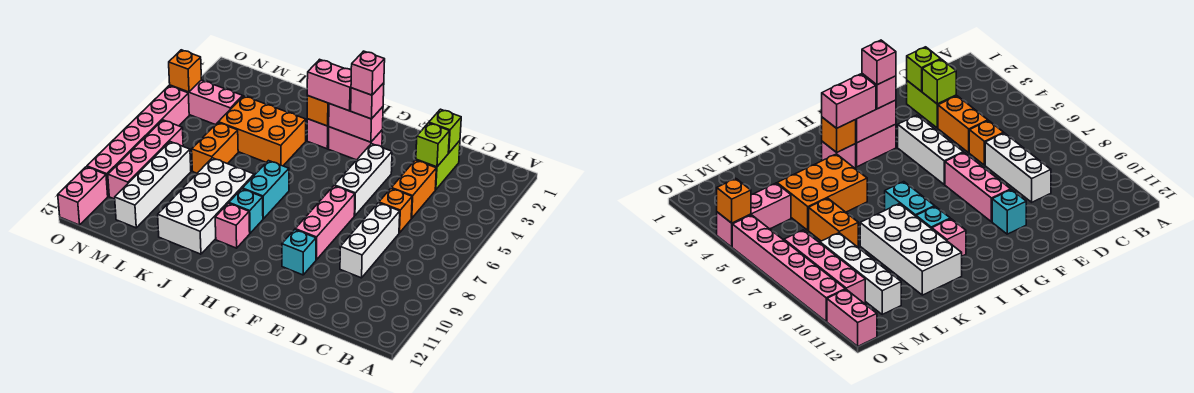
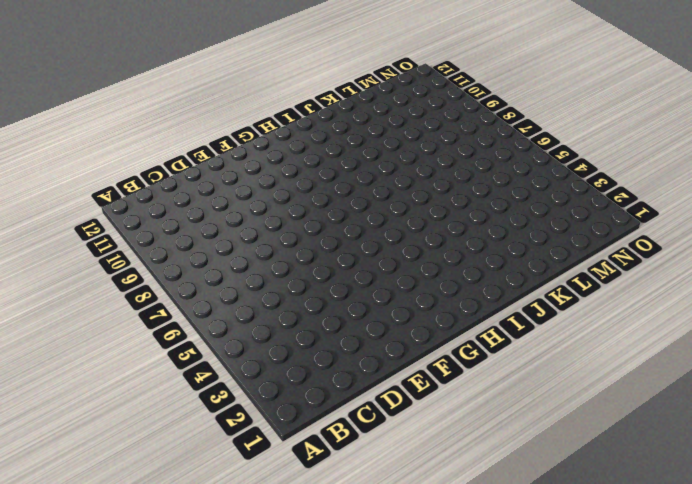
none -> lime 1x2 brick [416,141,460,190]
none -> orange 1x2 brick [391,160,436,218]
none -> orange 1x1 brick [379,189,412,233]

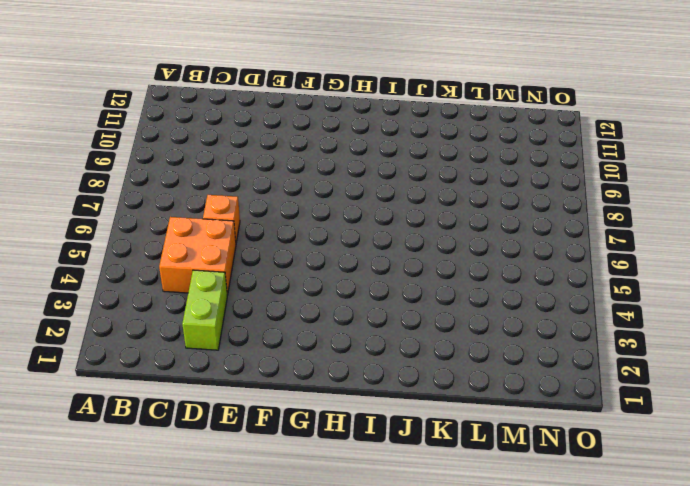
orange 2x2 brick [159,217,236,295] -> orange 1x2 brick [391,160,436,218]
none -> white 1x3 brick [340,203,400,278]
none -> white 1x3 brick [334,144,392,216]
none -> pink 1x3 brick [295,186,355,260]

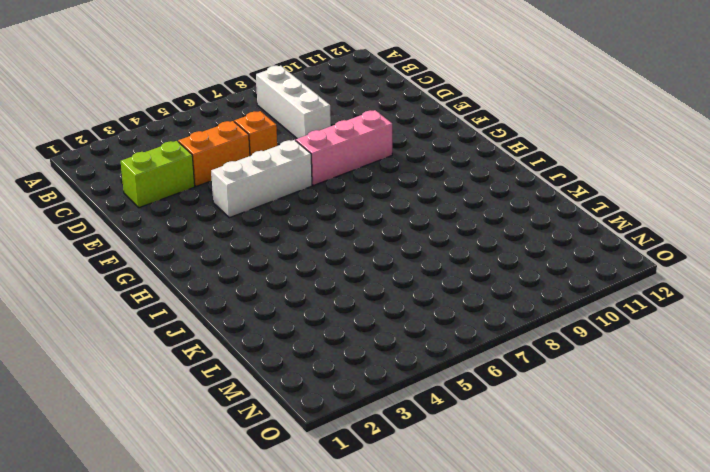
white 1x3 brick [256,66,331,139] -> white 1x3 brick turned to [340,203,400,278]
none -> cyan 1x1 brick [282,230,316,275]
none -> pink 1x2 brick [328,127,382,160]
none -> pink 1x1 brick [307,119,329,149]

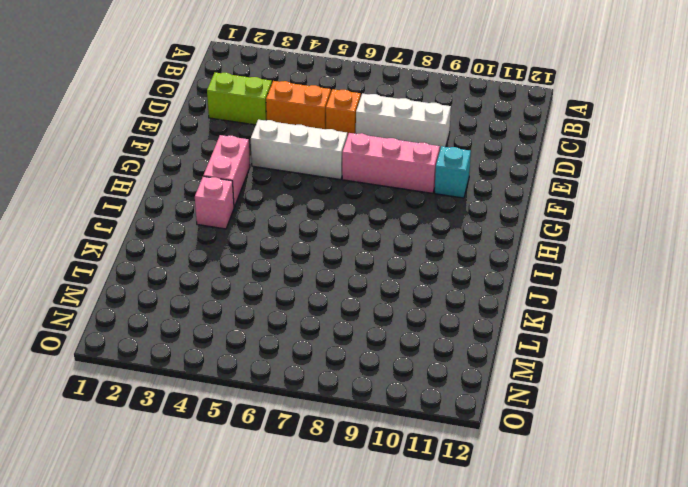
none -> cyan 1x2 brick [242,161,289,219]
none -> cyan 1x1 brick [229,189,263,233]
none -> pink 1x1 brick [215,203,250,248]

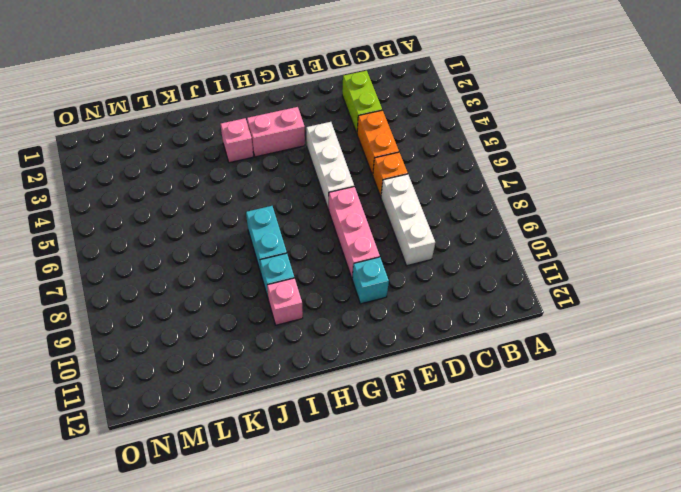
none -> orange 2x3 brick [218,96,306,166]
none -> white 2x4 brick [158,158,254,254]
none -> orange 1x2 brick [192,123,238,173]

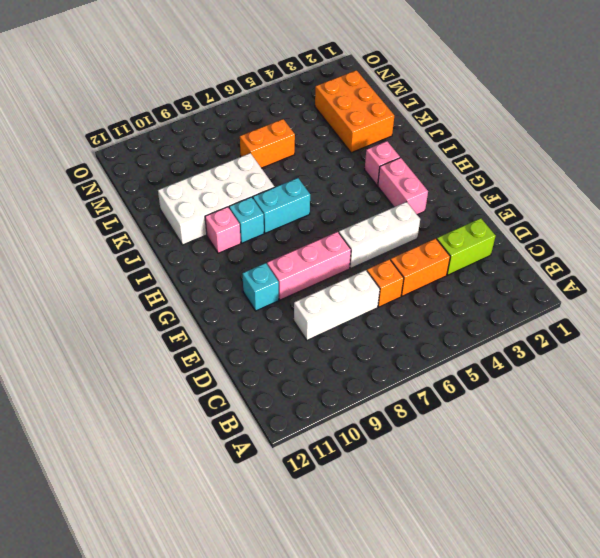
orange 2x3 brick [315,70,394,153] -> orange 2x3 brick moved to [218,96,306,166]
none -> pink 1x3 brick [170,80,243,125]
none -> white 1x4 brick [115,142,191,228]
none -> pink 1x4 brick [108,120,183,199]

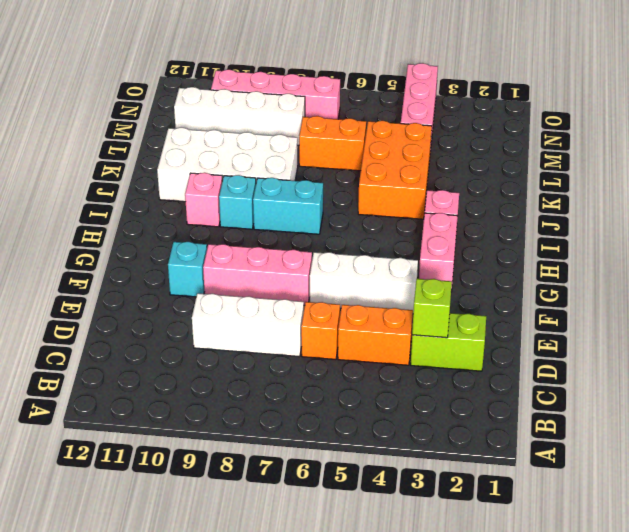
none -> pink 1x6 brick [87,86,189,196]
none -> pink 1x2 brick [58,167,108,225]
none -> lime 1x1 brick [429,109,461,153]

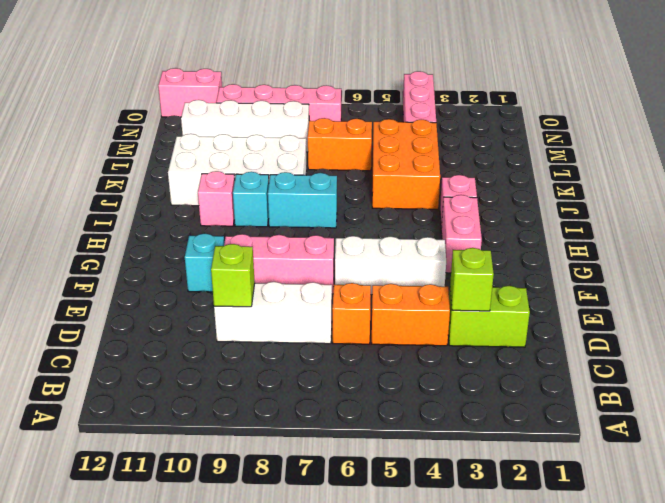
lime 1x1 brick [211,244,255,307] -> lime 1x1 brick moved to [429,109,461,153]
none -> pink 1x6 brick [87,86,189,196]
none -> pink 1x2 brick [328,104,383,142]
none -> orange 1x1 brick [307,96,329,126]

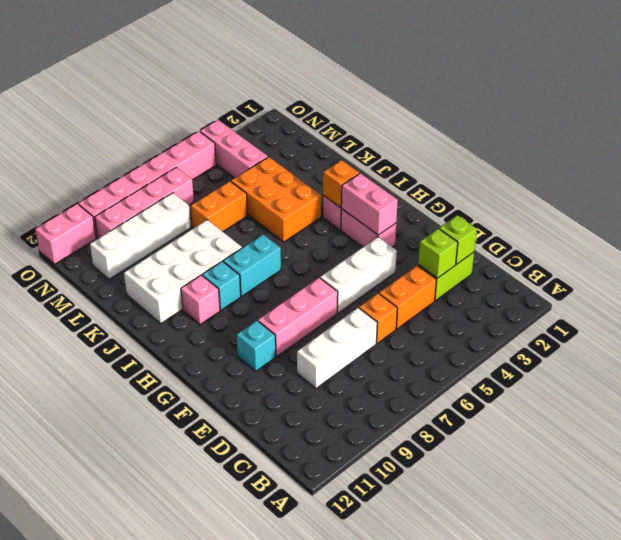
none -> orange 1x1 brick [169,50,201,92]
none -> pink 1x1 brick [351,83,384,119]
none -> pink 1x2 brick [307,59,351,111]

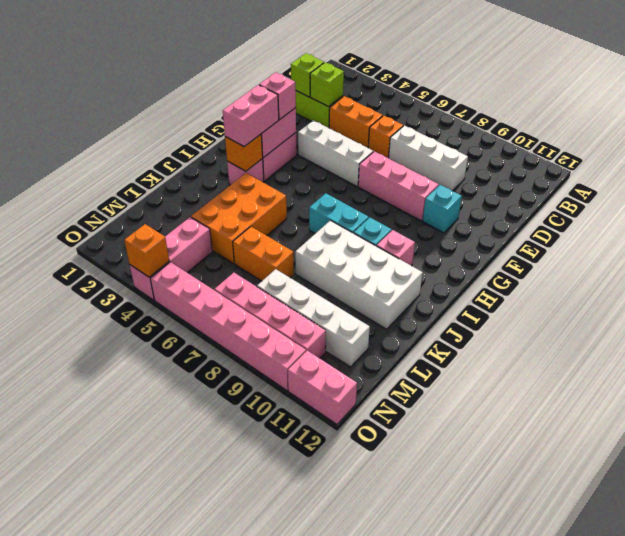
none -> pink 1x1 brick [351,51,385,95]

